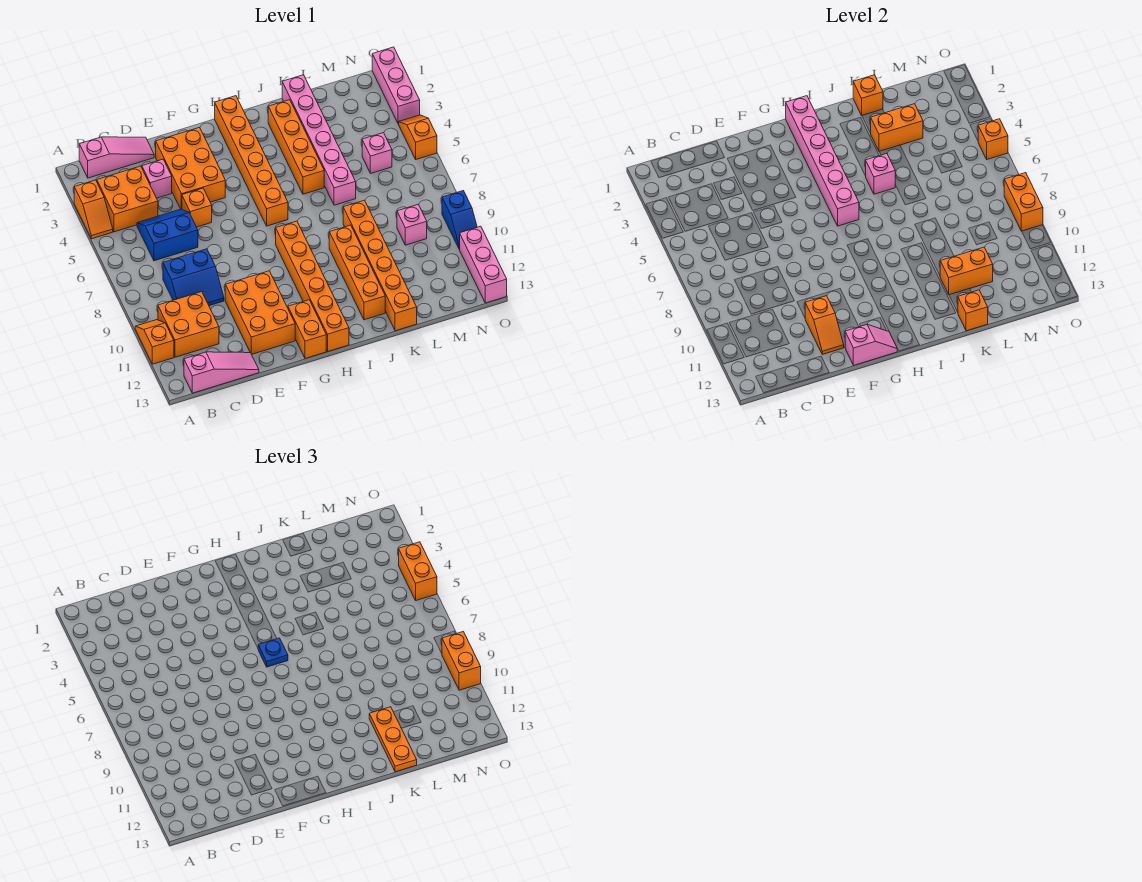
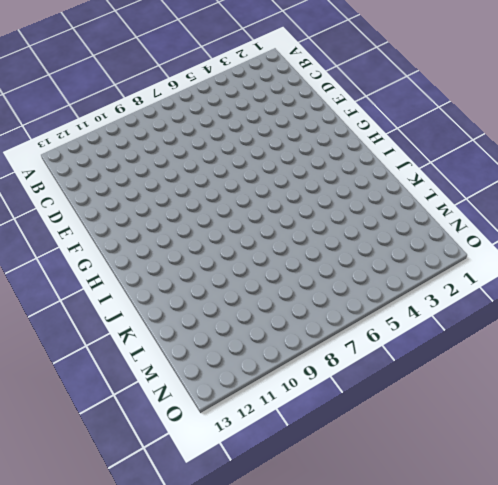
none -> orange 1x2 slope [74,180,113,239]
none -> orange 1x2 slope [135,320,174,364]
none -> pink 1x3 slope [79,137,154,178]
none -> orange 2x2 brick [97,166,158,232]

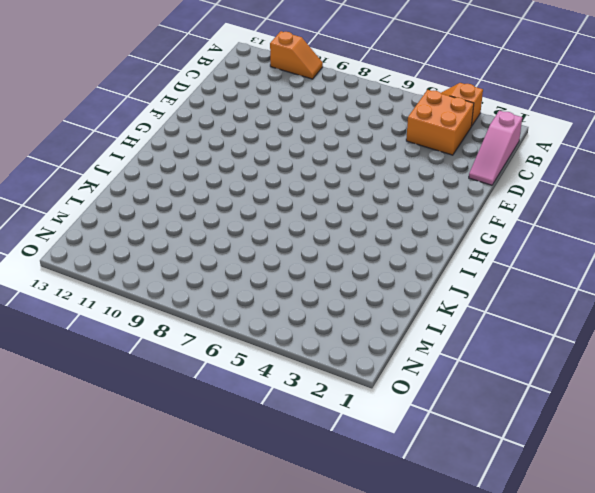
none -> orange 2x2 brick [158,292,219,357]
none -> pink 1x3 slope [184,352,259,393]
none -> blue 2x2 slope [137,209,198,261]
none -> blue 2x2 slope [163,249,224,306]

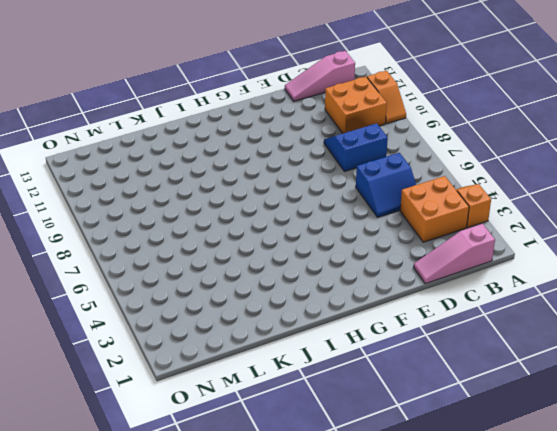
none -> pink 1x1 brick [142,159,172,198]
none -> orange 2x3 brick [156,128,225,209]
none -> orange 1x1 brick [182,188,212,227]
none -> orange 2x3 brick [225,271,295,354]

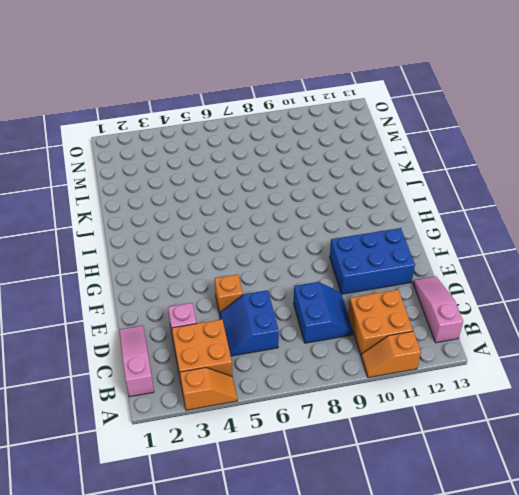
blue 2x3 brick [330,228,415,294] -> orange 2x3 brick [225,271,295,354]
none -> orange 2x3 brick [156,128,225,209]
none -> orange 1x2 brick [288,300,326,358]
none -> orange 1x6 brick [215,96,288,226]
none -> orange 1x6 brick [276,221,349,351]

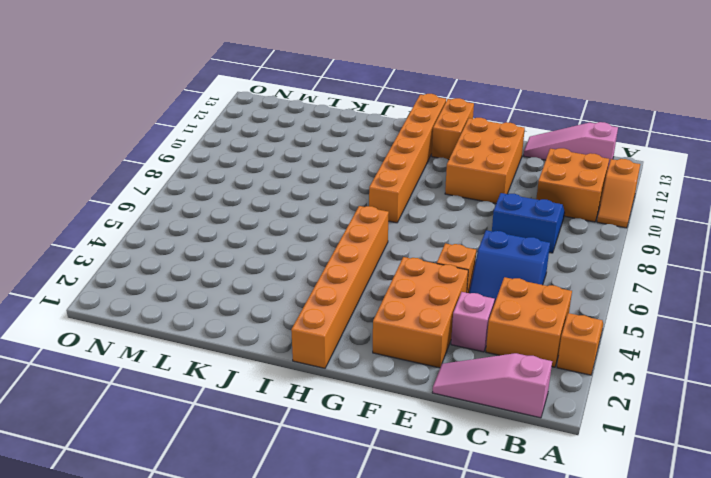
none -> orange 1x4 brick [268,100,324,194]
none -> orange 1x4 brick [329,225,385,320]
none -> pink 1x6 brick [282,75,356,205]
none -> orange 1x6 brick [343,200,417,331]

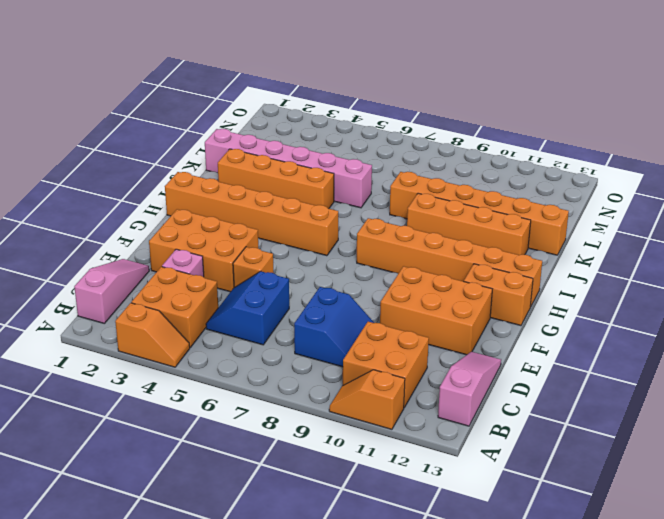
none -> pink 1x1 brick [362,133,392,173]
none -> pink 1x1 brick [397,204,427,245]
none -> pink 1x3 brick [372,47,420,124]
none -> orange 1x2 slope [399,115,437,159]

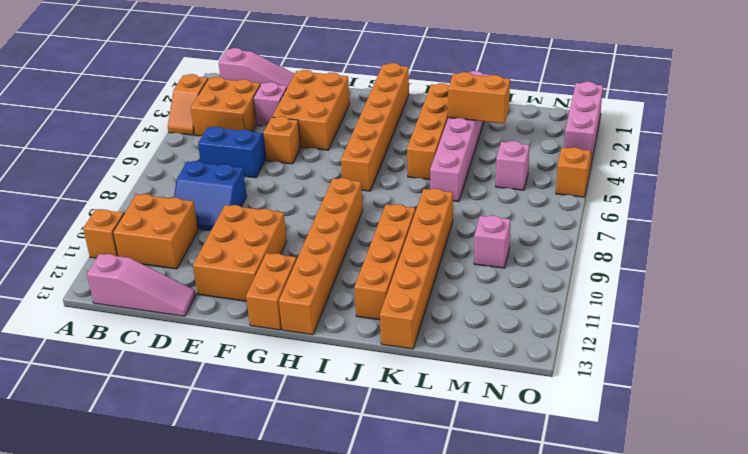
none -> blue 1x2 slope [442,191,477,249]
none -> pink 1x3 brick [460,226,507,303]
none -> orange 1x2 slope [805,296,844,354]
none -> pink 1x2 slope [845,324,897,365]

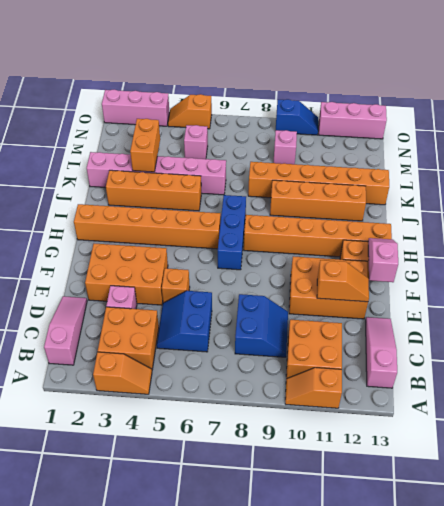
blue 1x3 brick [218,195,246,270] -> none
none -> pink 1x6 brick [786,96,859,226]
none -> pink 1x1 brick [866,154,895,194]
none -> orange 1x1 brick [853,75,883,115]
none -> orange 1x2 brick [940,247,993,295]

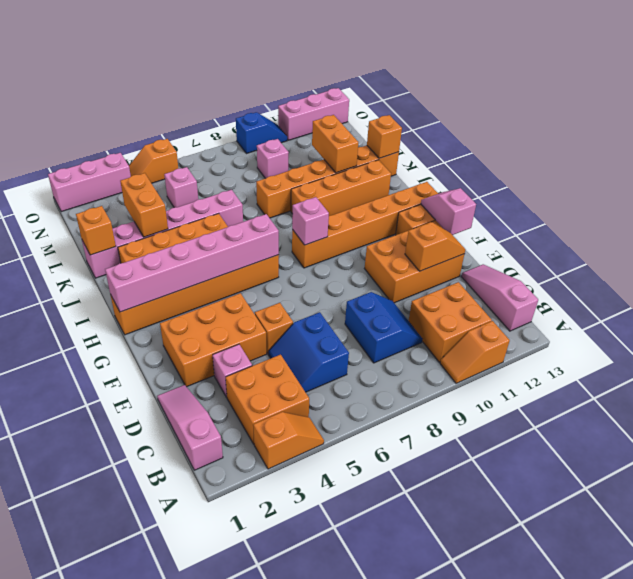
pink 1x1 brick [292,197,329,245] -> pink 1x1 brick moved to [866,154,895,194]
none -> orange 1x1 brick [978,119,1008,159]
none -> orange 1x2 brick [1004,173,1043,231]
none -> blue 1x1 plate [258,638,288,667]
none -> orange 1x3 plate [369,707,417,772]

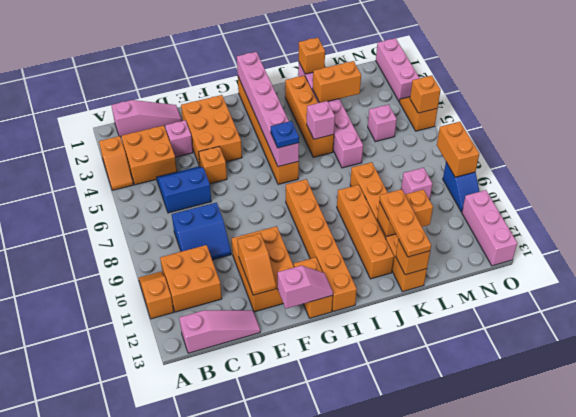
none -> orange 1x2 brick [399,542,437,600]
none -> orange 1x2 brick [442,632,481,690]

